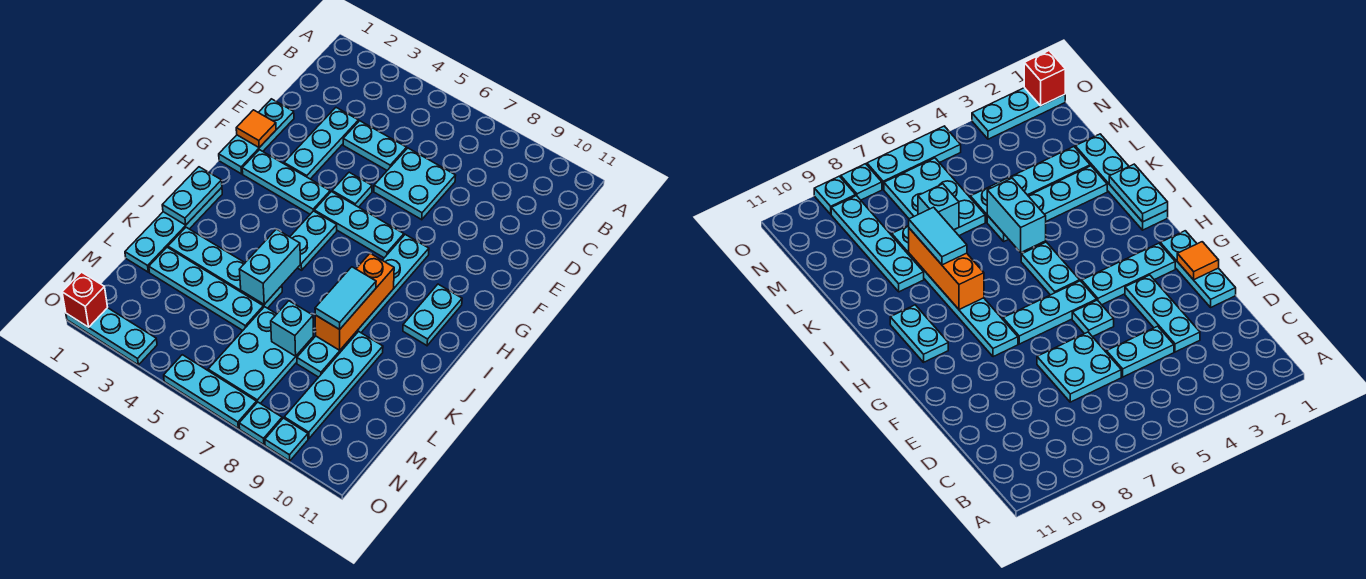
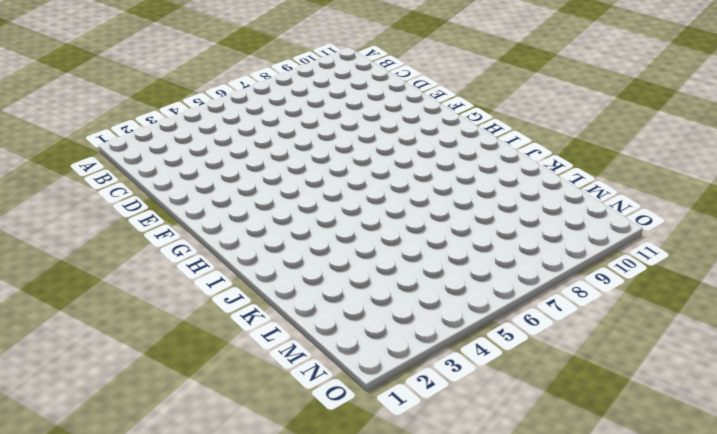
none -> cyan 1x3 plate [284,108,358,179]
none -> cyan 1x2 plate [343,121,407,170]
none -> cyan 2x2 plate [374,148,456,220]

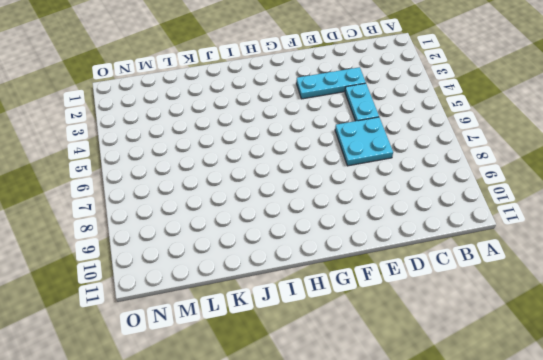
none -> cyan 1x3 plate [219,99,294,174]
none -> cyan 1x1 plate [332,172,372,207]
none -> cyan 1x3 plate [242,150,330,214]

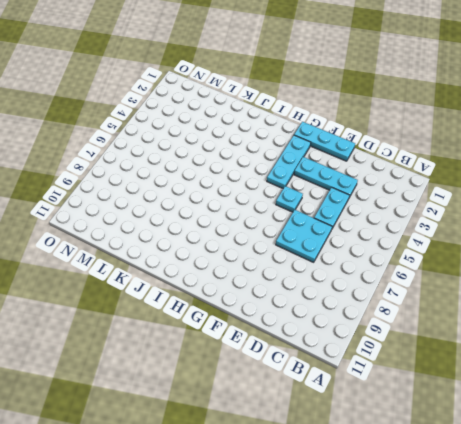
none -> cyan 1x3 plate [314,192,404,258]
none -> cyan 1x6 plate [297,235,429,377]
none -> cyan 1x2 plate [290,211,337,270]

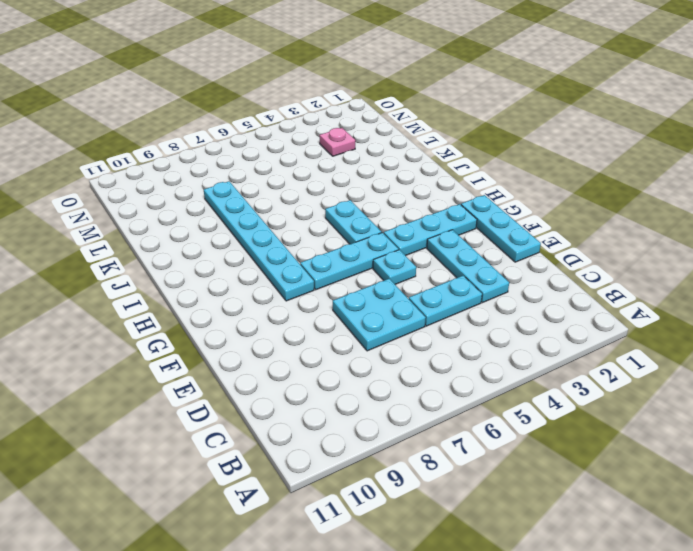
pink 1x1 plate [319,128,355,156] -> none
none -> cyan 1x2 plate [403,284,462,345]
none -> cyan 1x4 plate [125,188,222,272]
none -> cyan 1x4 plate [168,227,282,308]

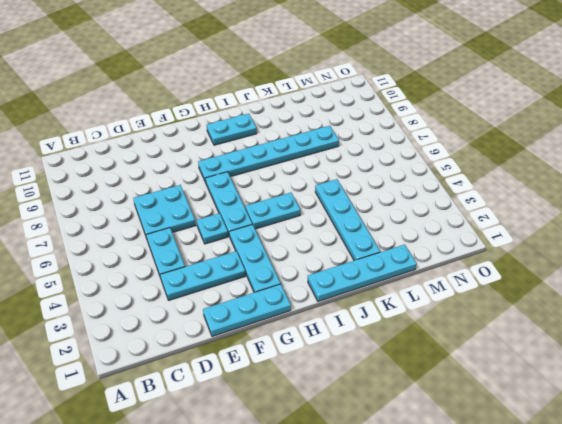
none -> cyan 1x4 plate [284,331,383,438]
none -> cyan 1x4 plate [149,247,263,330]
none -> cyan 2x3 plate [208,307,314,404]

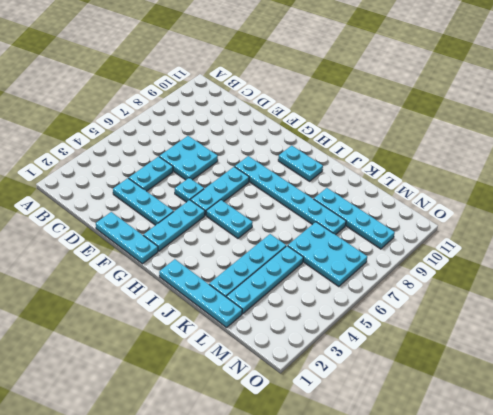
none -> cyan 1x3 plate [66,308,157,365]
none -> cyan 1x3 plate [164,355,257,428]
none -> cyan 1x1 plate [239,402,282,445]

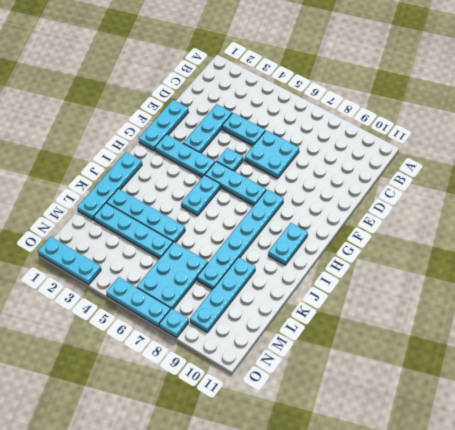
none -> cyan 1x1 plate [265,418,308,461]
none -> orange 1x1 tile [236,110,276,147]
none -> cyan 1x2 plate [162,167,222,225]

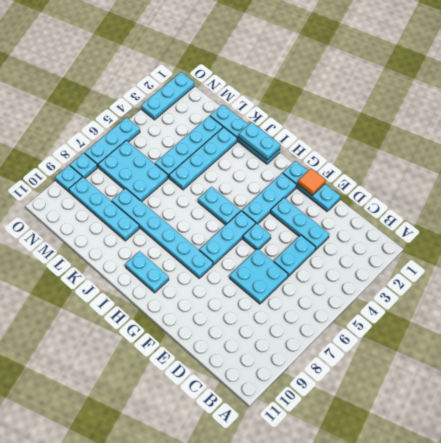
none -> orange 1x3 brick [315,253,394,350]
none -> cyan 1x2 brick [239,229,301,304]
none -> cyan 1x1 brick [271,301,313,356]

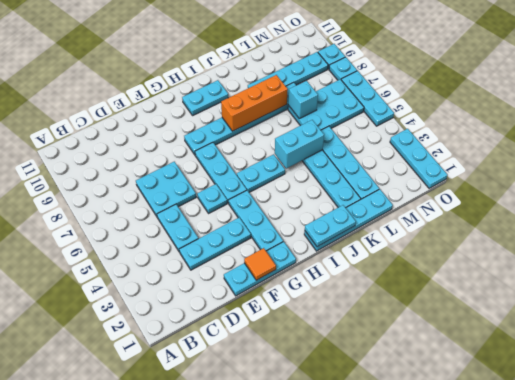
none -> red 1x1 brick [62,272,108,327]
none -> cyan 1x2 tile [315,267,376,329]

